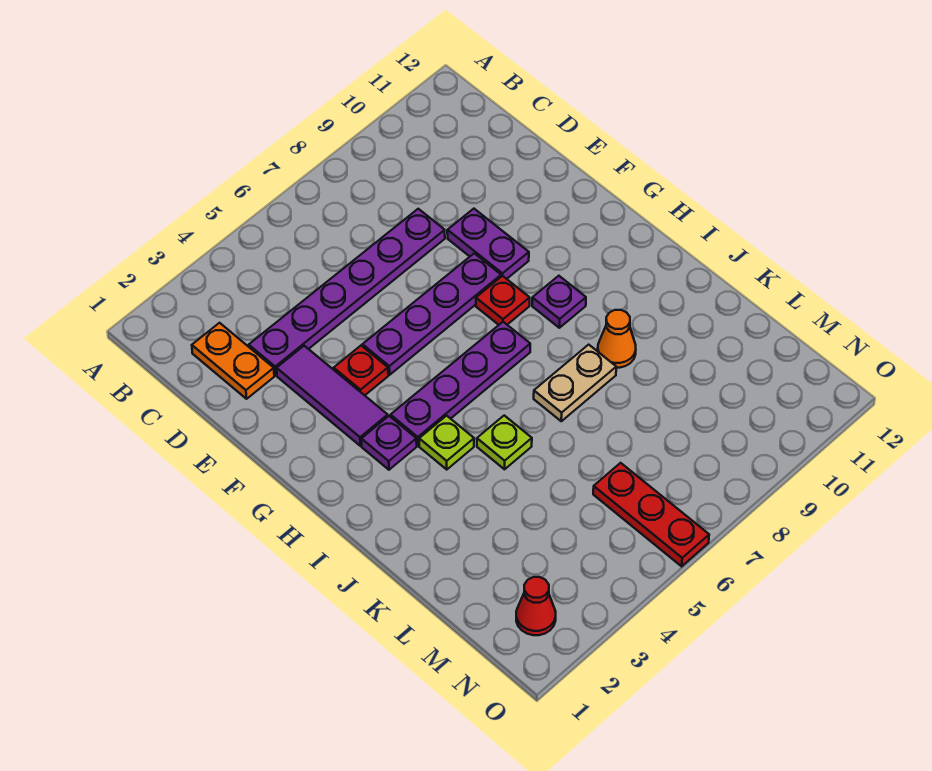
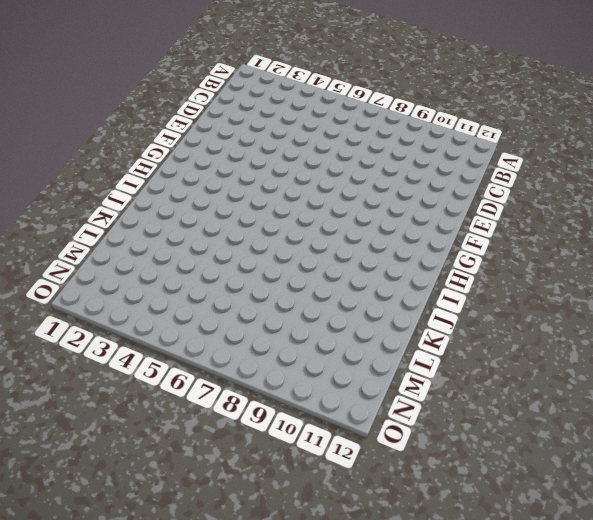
none -> orange 1x2 plate [192,323,274,399]
none -> purple 1x6 plate [249,209,445,375]
none -> purple 1x3 tile [277,346,388,446]

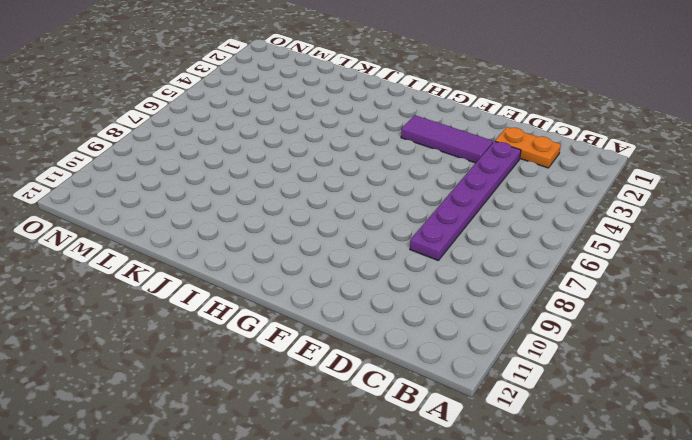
none -> purple 1x2 plate [447,209,529,279]
none -> red 1x1 plate [334,346,388,395]
none -> purple 1x4 plate [362,253,501,375]

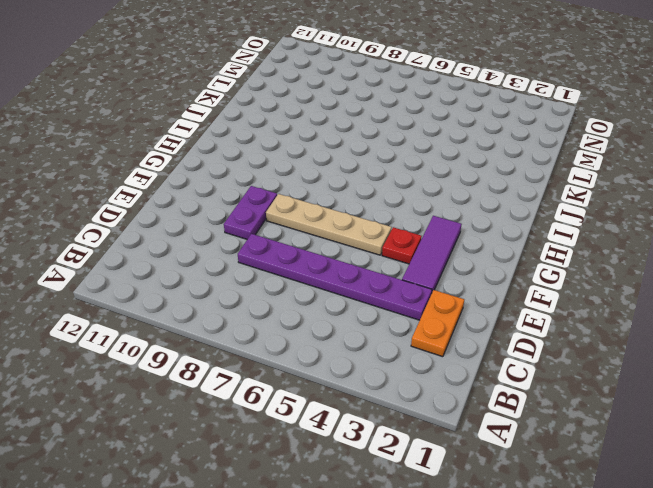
tan 1x4 plate [266,194,392,255] -> purple 1x4 plate [362,253,501,375]
none -> red 1x1 plate [476,276,530,325]
none -> purple 1x1 plate [361,416,417,470]
none -> purple 1x4 plate [390,322,530,446]

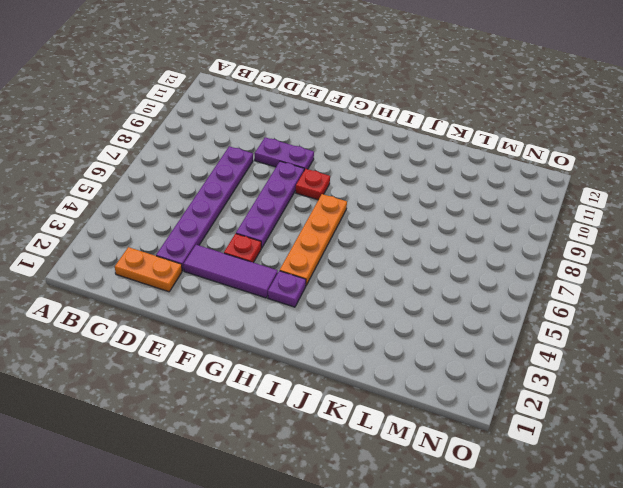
orange 1x4 plate [280,194,347,285] -> purple 1x4 plate [390,322,530,446]
none -> purple 1x1 plate [532,276,586,328]
none -> lime 1x1 plate [419,416,474,469]
none -> lime 1x1 plate [477,416,532,469]

